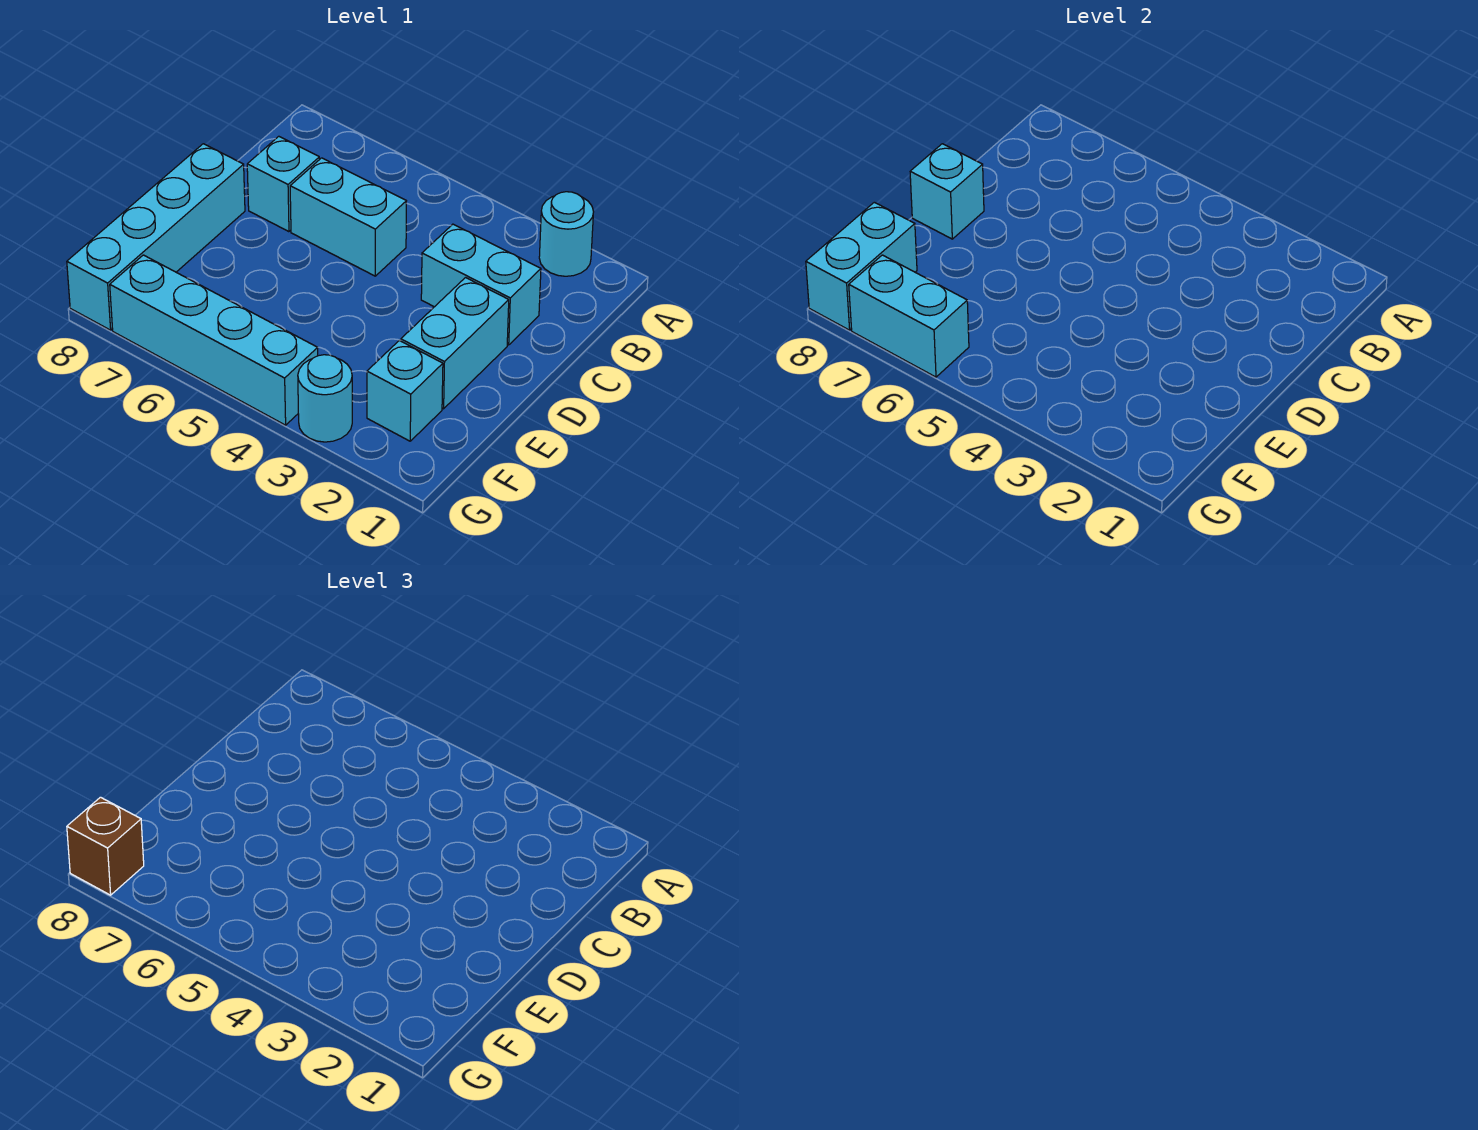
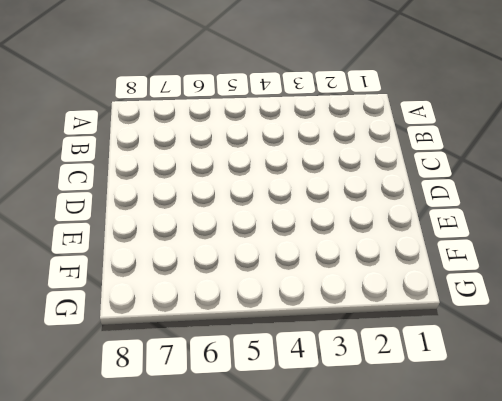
none -> cyan 1x1 round brick [539,192,594,276]
none -> cyan 1x2 brick [421,224,541,345]
none -> cyan 1x2 brick [290,158,406,276]

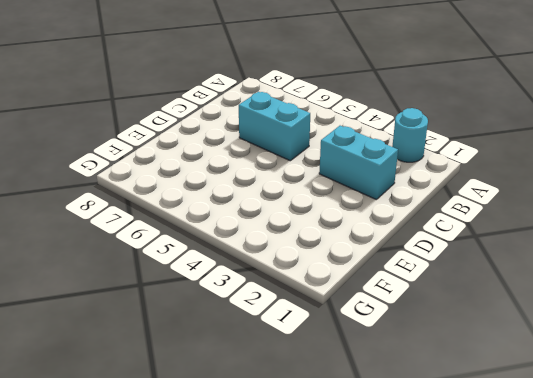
none -> cyan 1x1 brick [247,136,320,232]
none -> cyan 1x2 brick [401,278,509,409]
none -> cyan 1x4 brick [67,144,245,330]

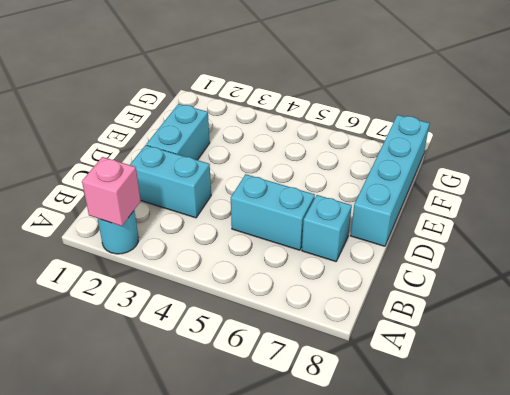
pink 1x1 brick [82,157,141,226] -> none
none -> cyan 1x1 brick [367,341,443,441]
none -> cyan 1x1 round brick [298,355,352,442]
none -> cyan 1x4 brick [110,255,318,425]

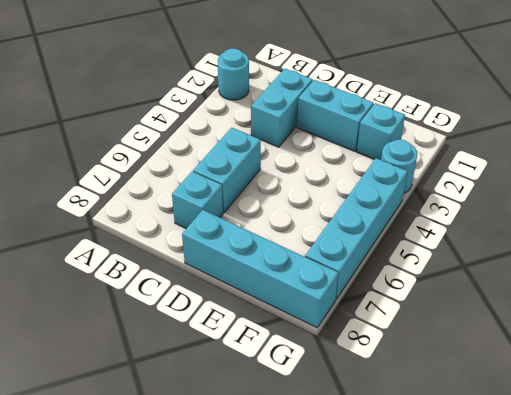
none -> cyan 1x1 brick [910,144,984,239]
none -> cyan 1x2 brick [806,202,917,330]
none -> cyan 1x2 brick [849,255,969,377]

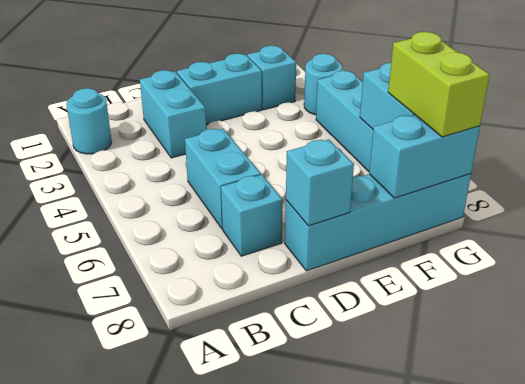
lime 1x2 brick [388,32,490,137] -> brown 1x1 brick [67,797,144,895]

